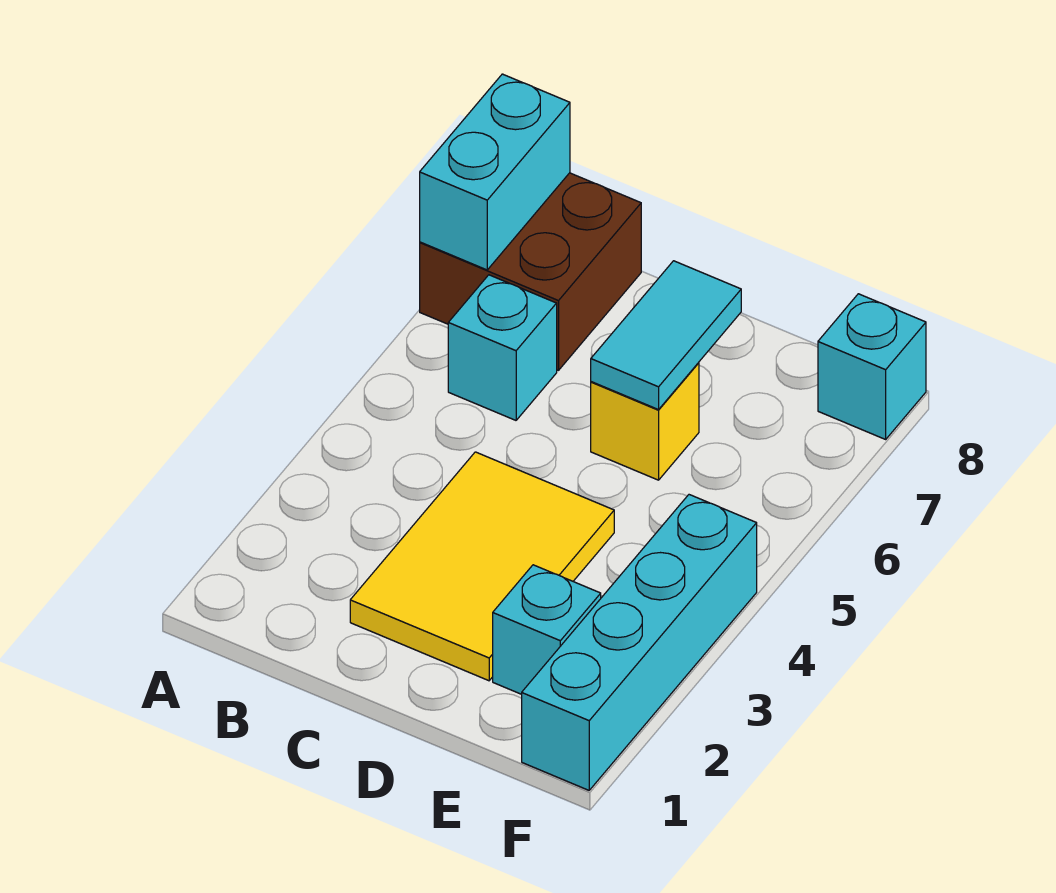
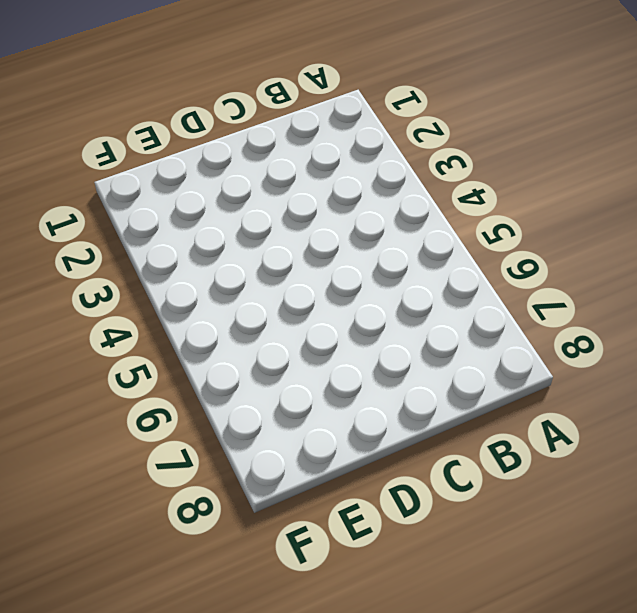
none -> brown 2x2 brick [420,173,641,370]
none -> cyan 1x1 brick [448,275,557,420]

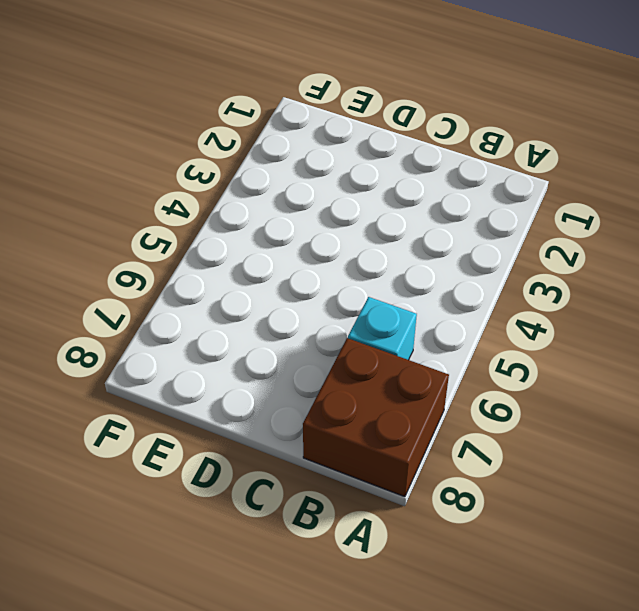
none -> yellow 2x3 tile [350,452,614,681]
none -> yellow 1x1 brick [591,363,699,480]

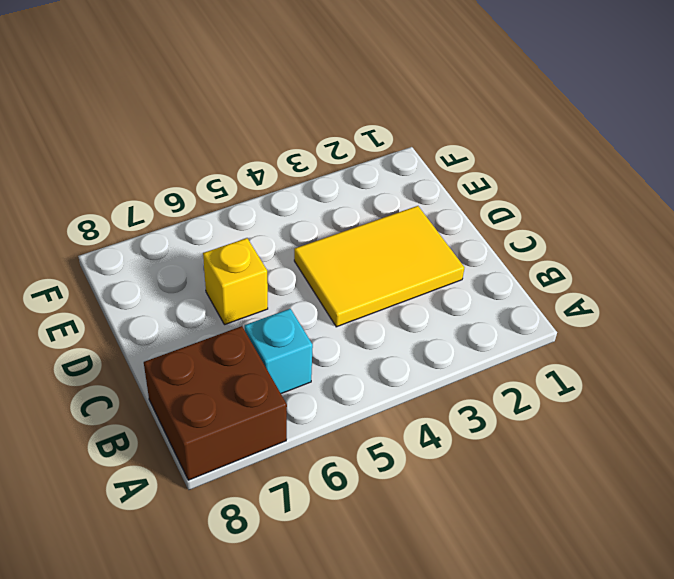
none -> cyan 1x1 brick [493,565,601,694]
none -> cyan 1x4 brick [522,495,757,790]

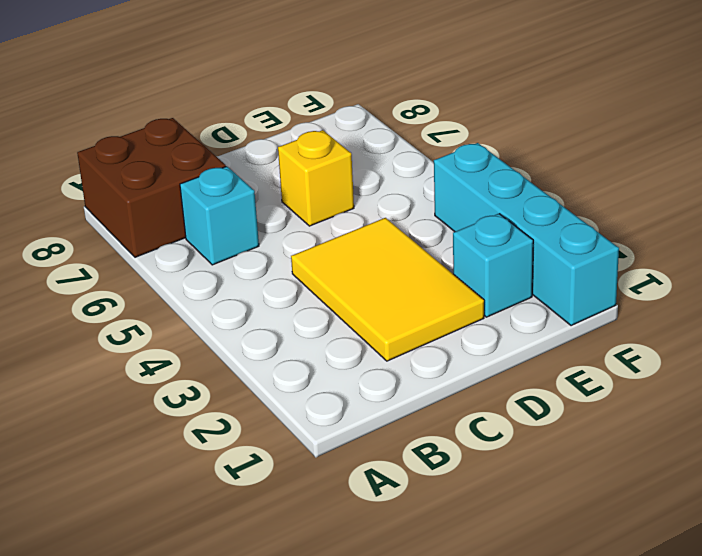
none -> cyan 1x1 brick [818,294,926,439]
none -> cyan 1x2 brick [420,74,570,270]

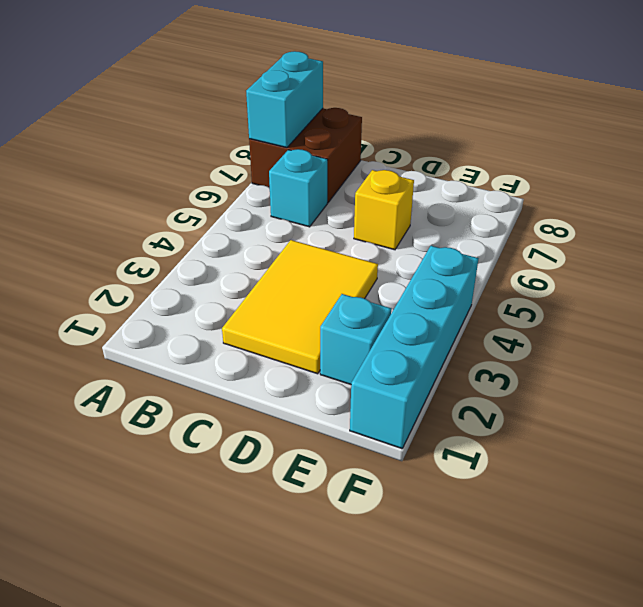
none -> cyan 1x1 brick [818,294,926,439]
none -> cyan 1x2 tile [591,261,741,410]

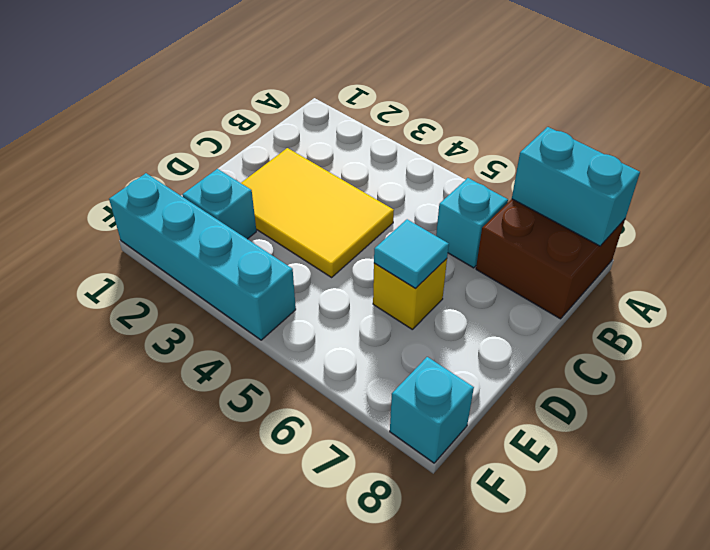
cyan 1x1 tile [374,219,449,289] -> cyan 1x2 tile [591,261,741,410]

